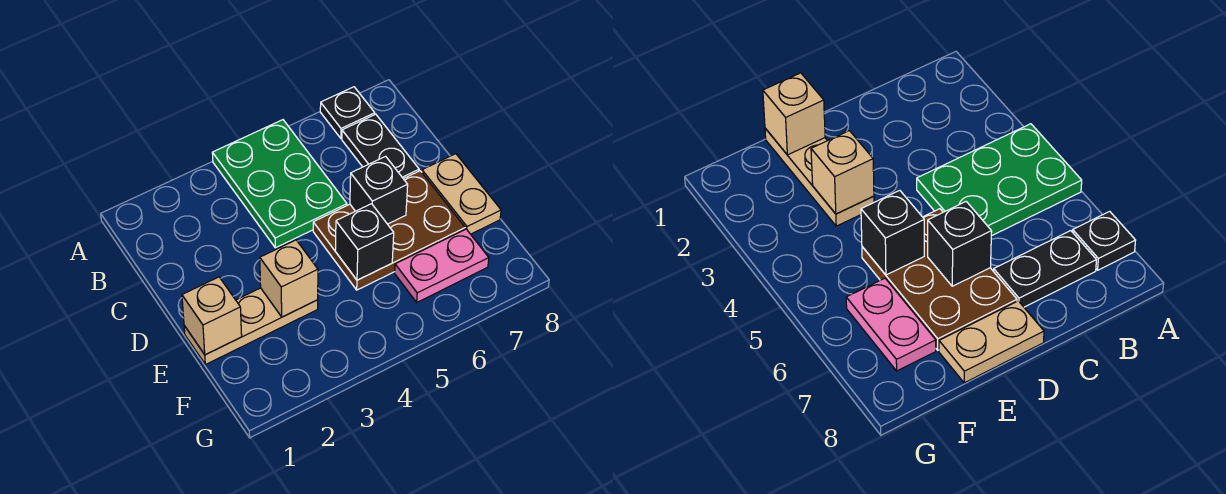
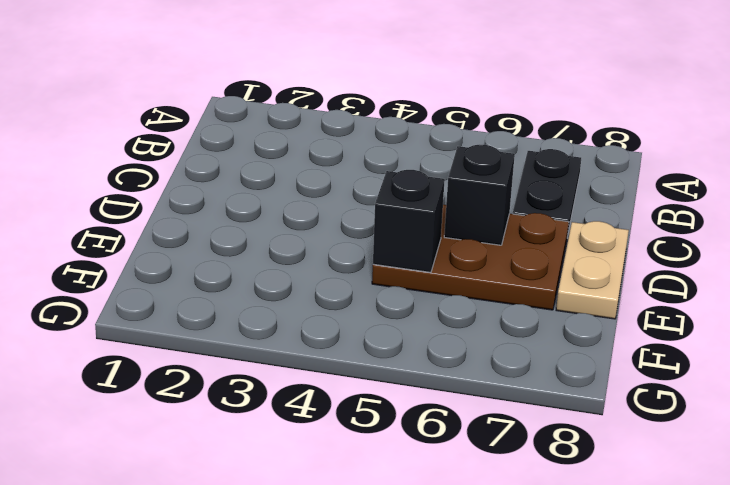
none -> green 2x3 plate [212,120,347,248]
none -> black 1x1 plate [320,87,375,138]

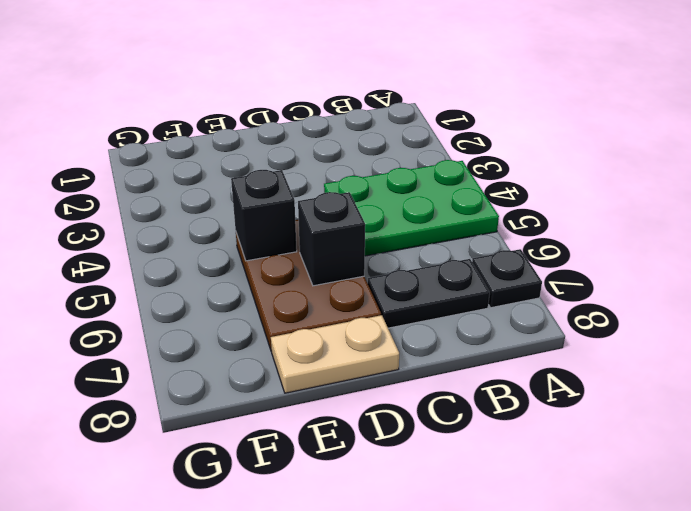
none -> tan 1x3 plate [184,288,318,365]
none -> pink 1x2 plate [395,229,489,302]

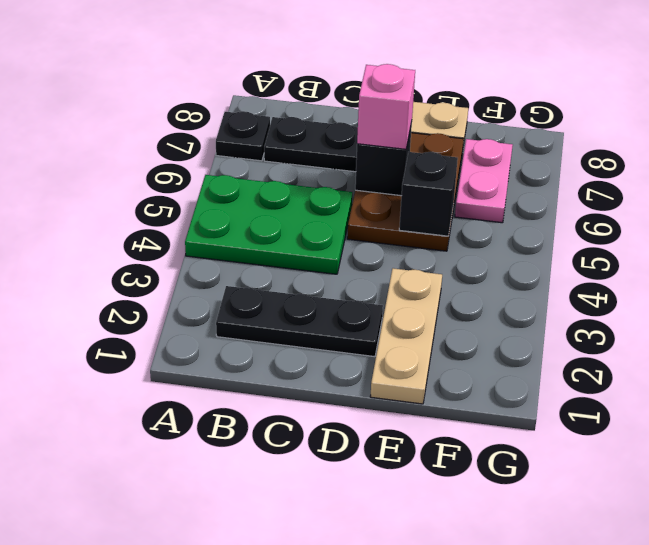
black 1x3 plate [216,286,383,357] -> none
pink 1x1 brick [357,64,415,149] -> none
none -> tan 1x1 brick [182,277,242,355]
none -> tan 1x1 brick [260,240,318,317]

